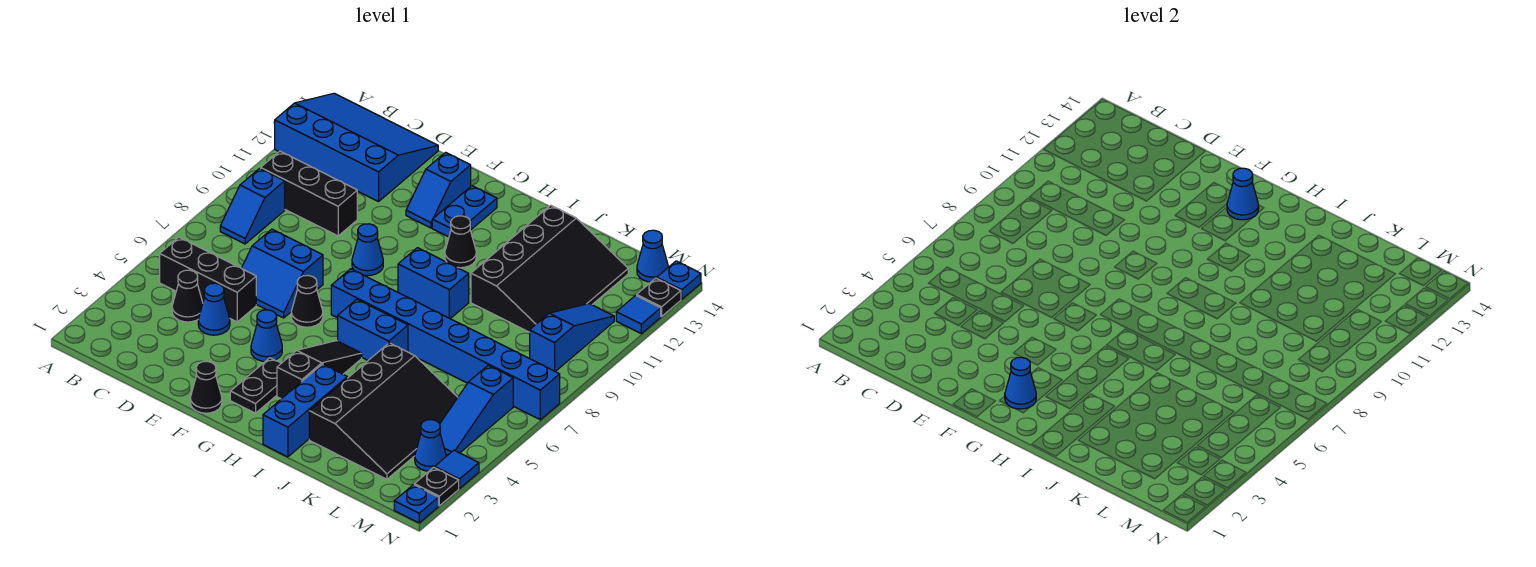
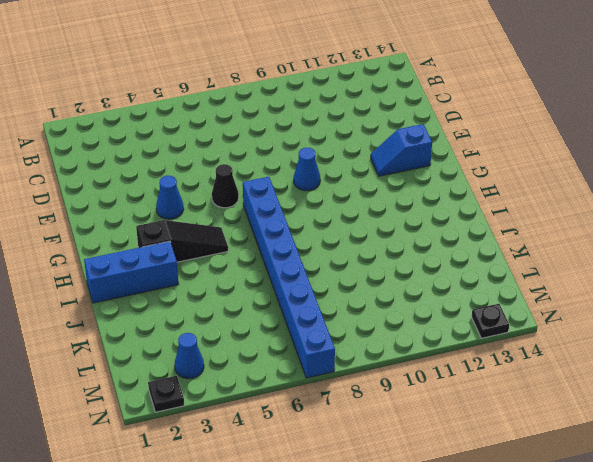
none -> blue 3x4 slope [275,93,438,202]
none -> black 1x3 brick [160,237,256,322]
none -> blue 1x2 slope [220,168,285,244]
none -> black 1x3 brick [261,151,357,236]

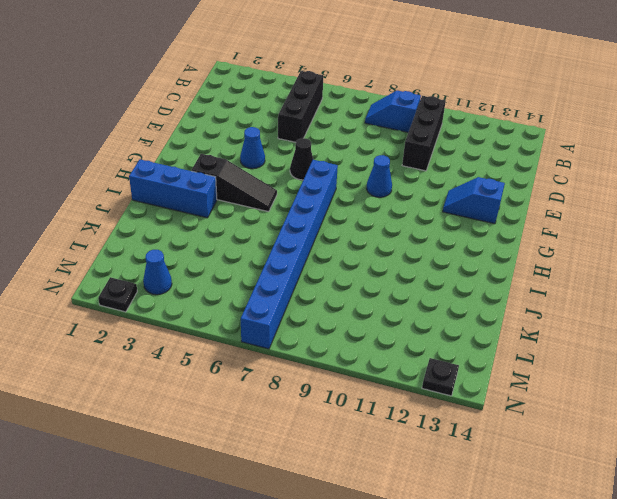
none -> blue 3x4 slope [275,93,438,202]
none -> black 1x1 cone [172,270,203,322]
none -> blue 1x1 cone [198,283,230,335]
none -> blue 2x2 slope [242,229,323,318]

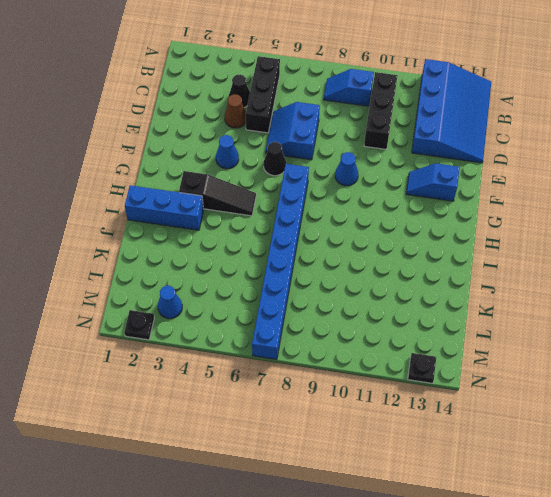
brown 1x1 cone [225,94,246,128] -> blue 1x1 cone [198,283,230,335]
none -> black 1x1 cone [190,361,222,413]
none -> black 1x2 plate [230,358,281,413]
none -> blue 1x2 plate [432,186,497,237]
none -> blue 1x2 brick [338,299,408,360]

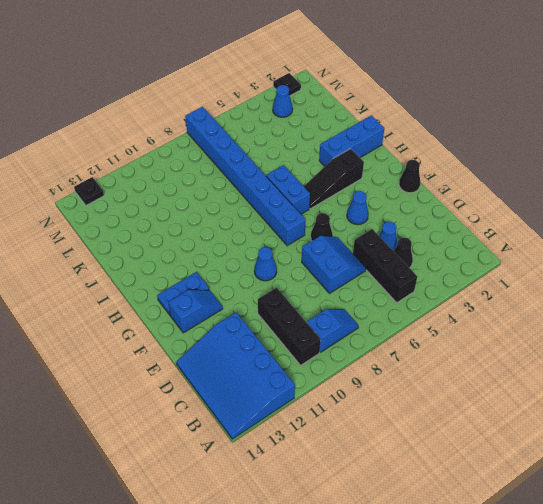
none -> black 1x2 plate [230,358,281,413]
none -> blue 1x2 brick [398,248,469,319]
none -> black 1x1 cone [445,216,476,268]
none -> black 3x4 slope [309,343,458,479]

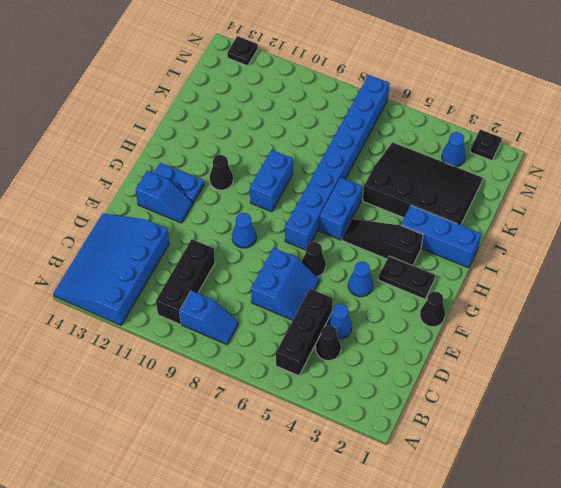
none -> black 3x4 slope [471,205,628,332]
none -> blue 1x3 slope [440,365,513,455]
none -> blue 1x3 slope [530,304,614,372]
none -> blue 1x1 cone [637,230,668,282]

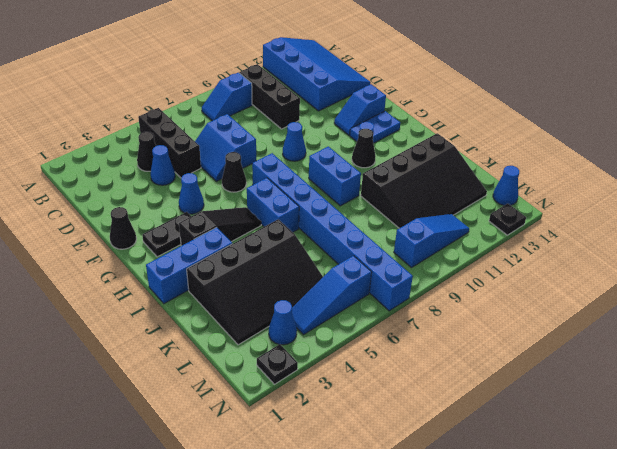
none -> blue 1x1 plate [394,484,439,523]
none -> blue 1x1 tile [435,450,479,488]
none -> blue 1x1 tile [616,295,661,334]
none -> blue 1x1 plate [657,261,701,299]

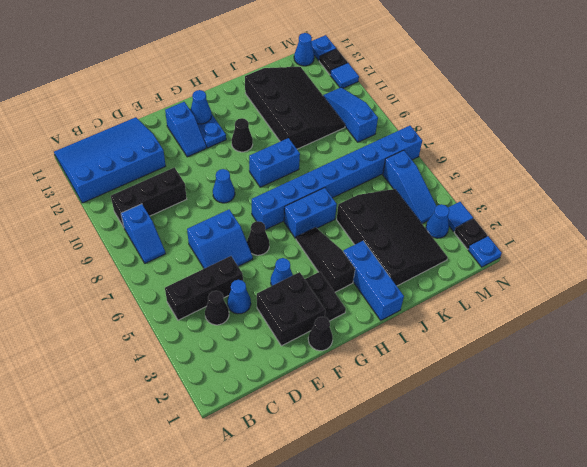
black 2x2 brick [257,272,325,346] -> none
none -> blue 1x1 cone [1005,357,1036,409]

